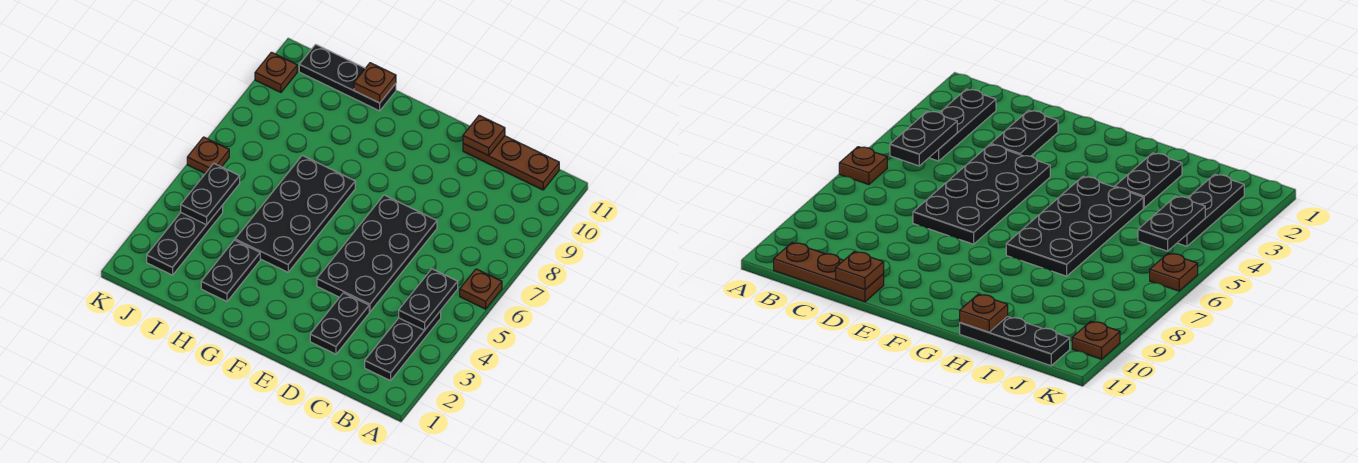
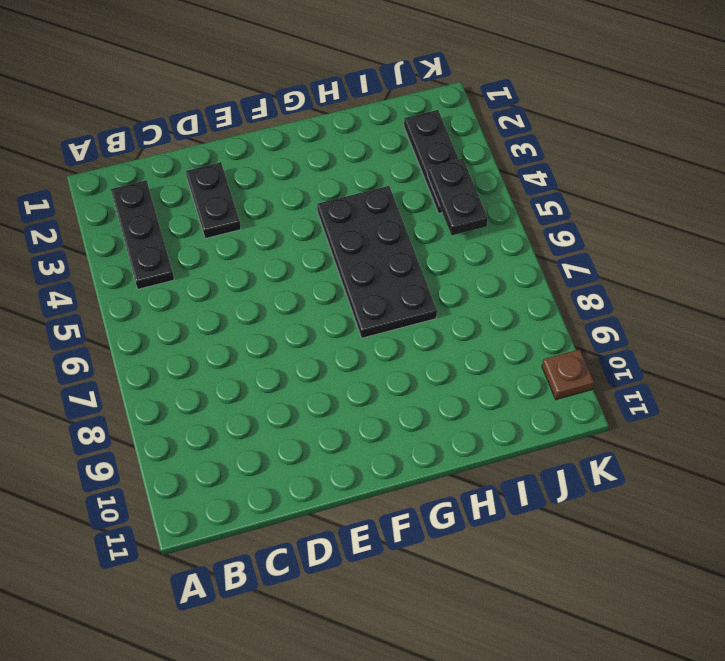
none -> brown 1x1 plate [460,269,502,309]
none -> brown 1x3 plate [463,136,559,190]
none -> black 2x4 plate [317,195,437,312]

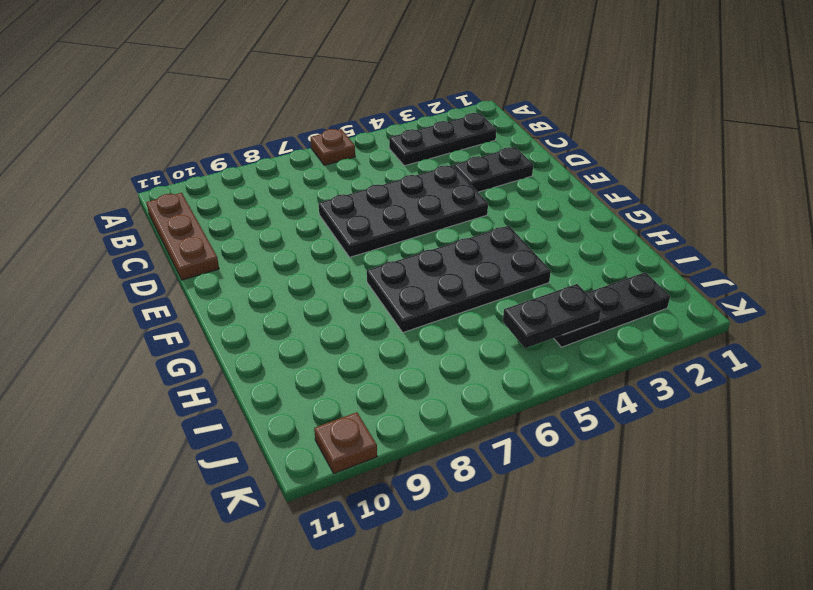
none -> black 1x2 plate [201,240,260,301]
none -> black 1x3 plate [299,44,396,111]
none -> brown 1x1 plate [187,137,229,173]

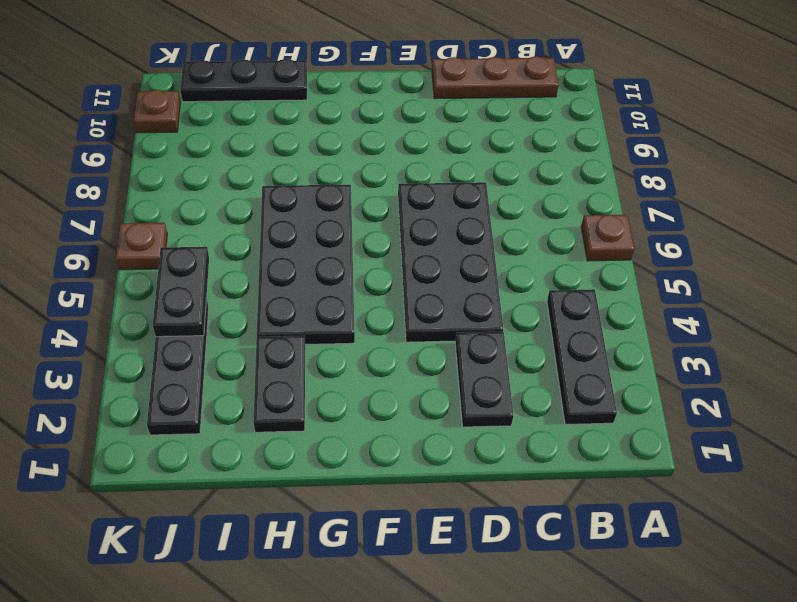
none -> black 1x2 plate [399,269,458,330]
none -> brown 1x1 plate [463,115,505,156]
none -> brown 1x1 plate [354,63,396,103]

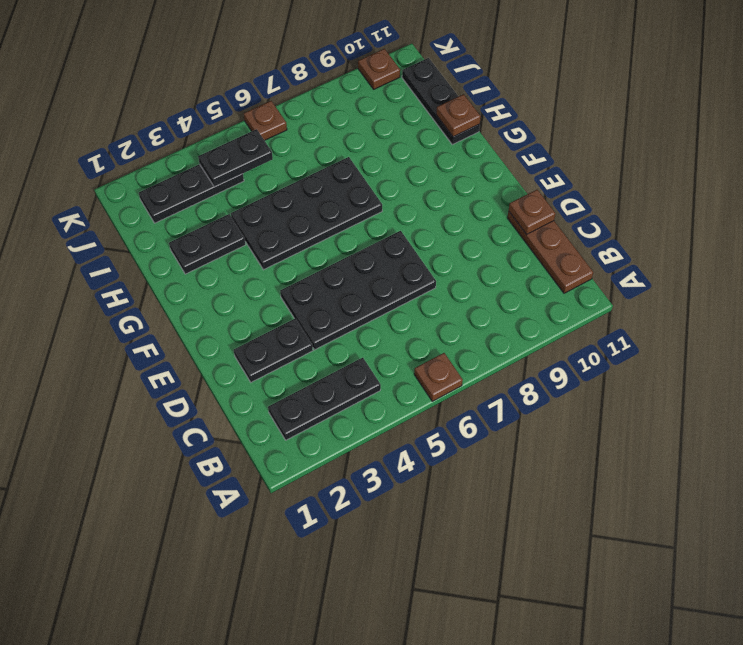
none -> black 1x2 plate [399,269,458,330]

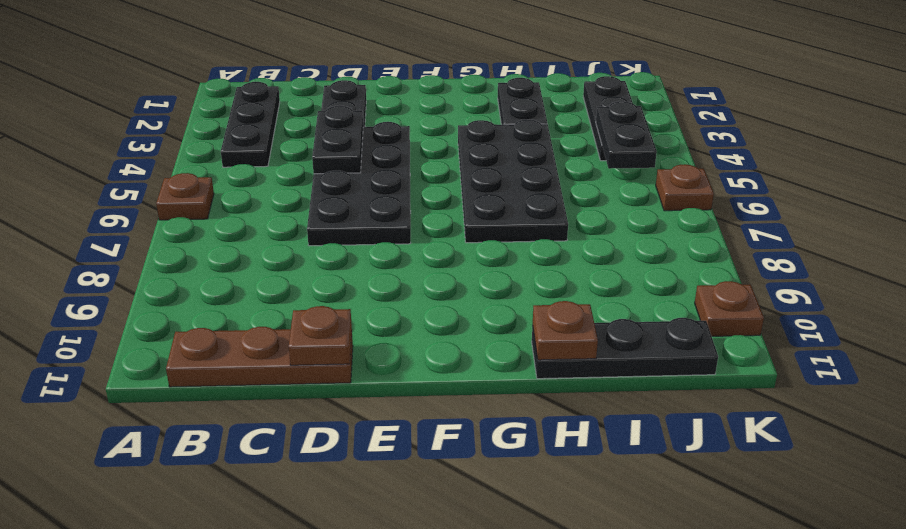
black 1x2 plate [312,106,363,174] -> black 1x2 plate moved to [399,269,458,330]

